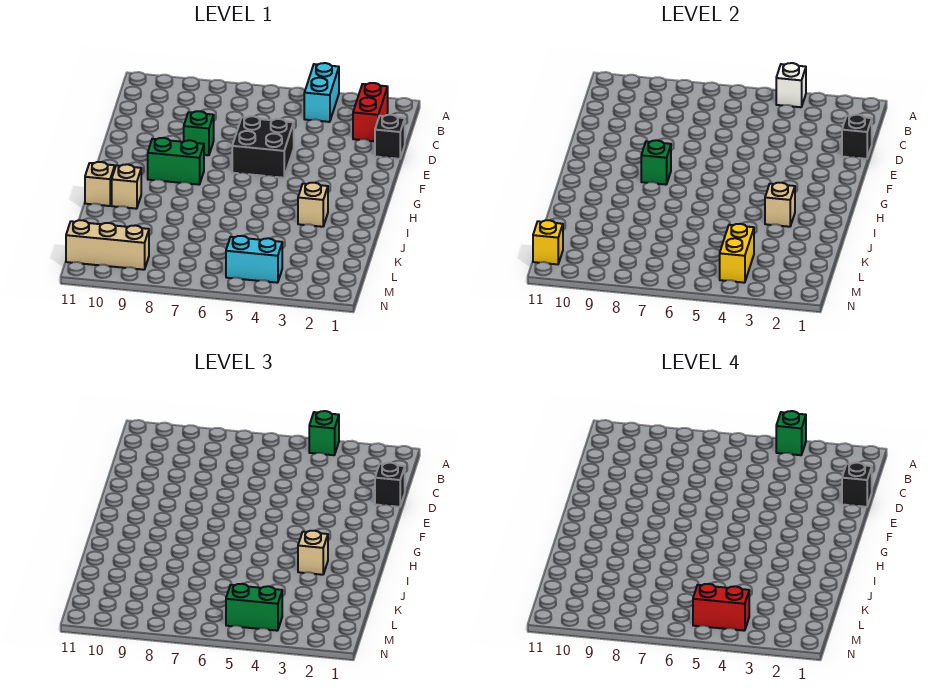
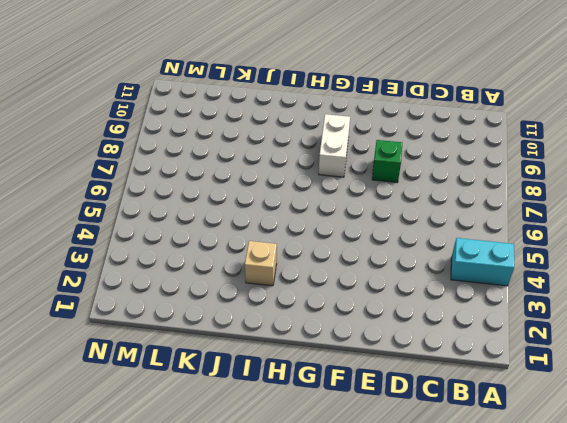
white 1x2 brick [319,114,350,177] -> green 1x2 brick [148,138,204,185]
none -> red 1x2 brick [353,83,388,141]
none -> black 1x1 brick [375,115,405,159]
none -> black 2x2 brick [232,116,294,178]

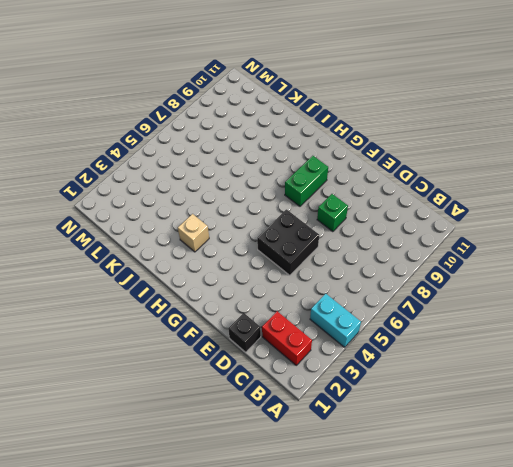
none -> tan 1x1 brick [112,164,141,209]
none -> tan 1x1 brick [85,162,115,206]
none -> cyan 1x2 brick [226,236,282,283]

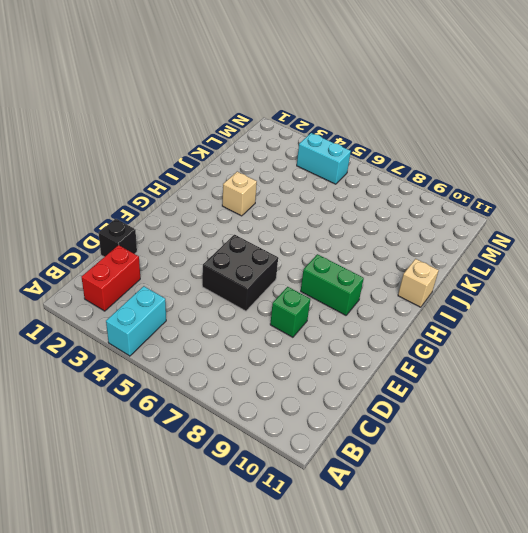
none -> tan 1x1 brick [112,164,141,209]
none -> tan 1x3 brick [66,220,149,270]
none -> white 1x1 brick [776,63,806,107]

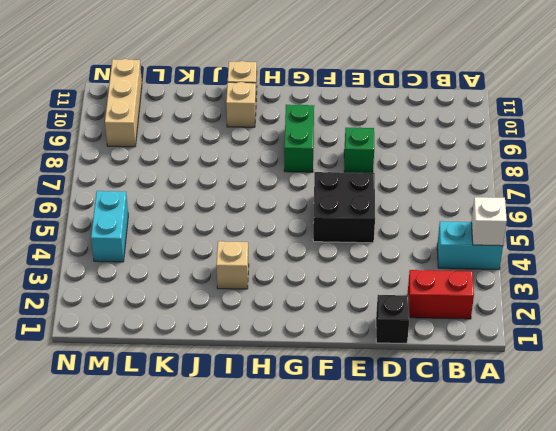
none -> black 1x1 brick [842,115,872,159]
none -> green 1x1 brick [641,140,671,185]
none -> tan 1x1 brick [765,183,795,227]

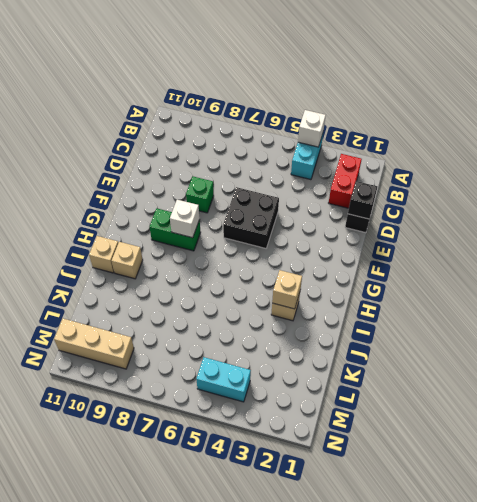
white 1x1 brick [170,200,200,238] -> green 1x1 brick [641,140,671,185]
none -> yellow 1x2 brick [720,224,754,283]
none -> yellow 1x1 brick [533,220,563,264]
none -> green 1x1 brick [309,411,339,455]

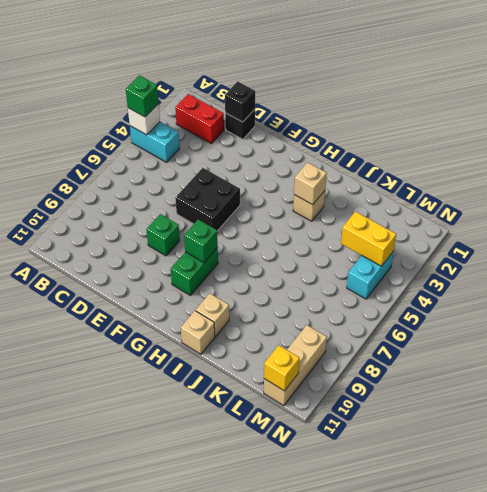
none -> black 1x1 brick [375,463,405,507]
none -> tan 1x1 brick [298,531,328,575]
none -> green 1x2 brick [226,584,282,631]

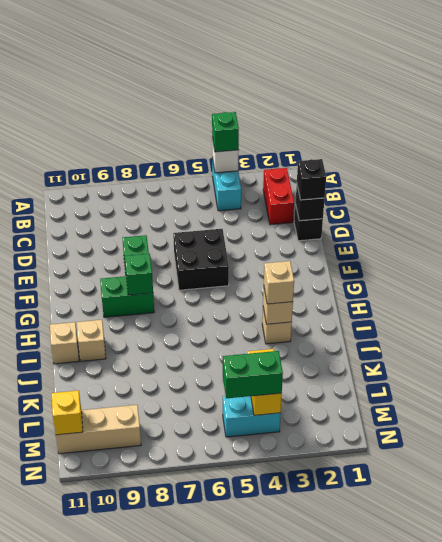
none -> green 1x1 brick [776,411,806,455]
none -> black 1x1 brick [842,463,872,507]
none -> red 1x2 brick [693,584,749,631]

